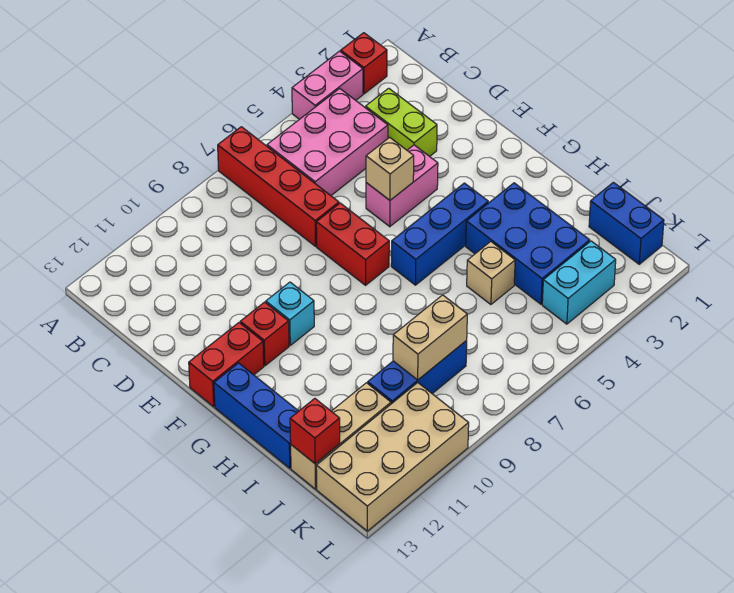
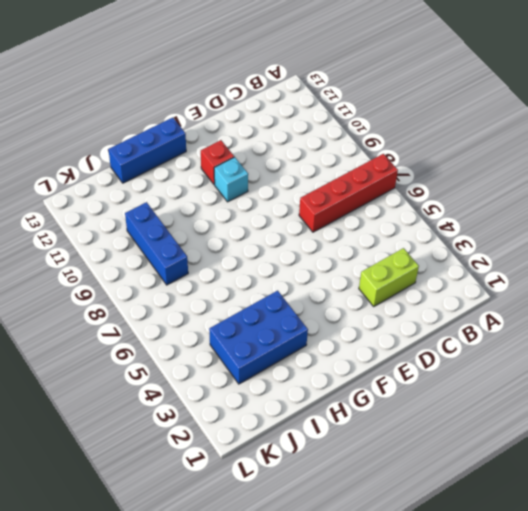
none -> red 1x1 brick [341,33,387,94]
none -> pink 1x2 brick [292,51,363,119]
none -> pink 2x3 brick [267,89,388,195]

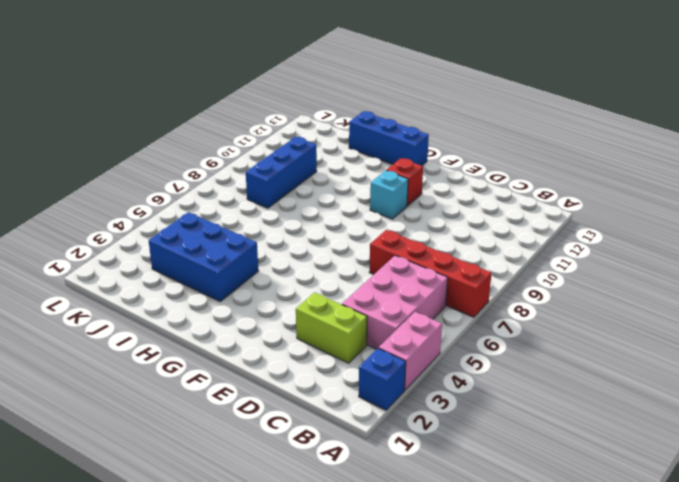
blue 1x1 brick [359,348,406,410] -> red 1x1 brick [341,33,387,94]
none -> pink 1x2 brick [366,145,438,227]
none -> red 1x2 brick [316,203,389,285]
none -> red 1x2 brick [189,323,264,407]

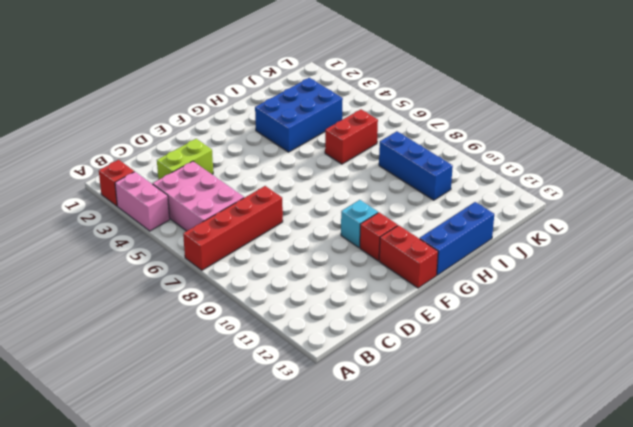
red 1x2 brick [325,109,378,164] -> red 1x2 brick moved to [316,203,389,285]
none -> pink 1x2 brick [366,145,438,227]
none -> blue 1x3 brick [391,183,488,285]
none -> tan 1x1 brick [467,242,515,305]

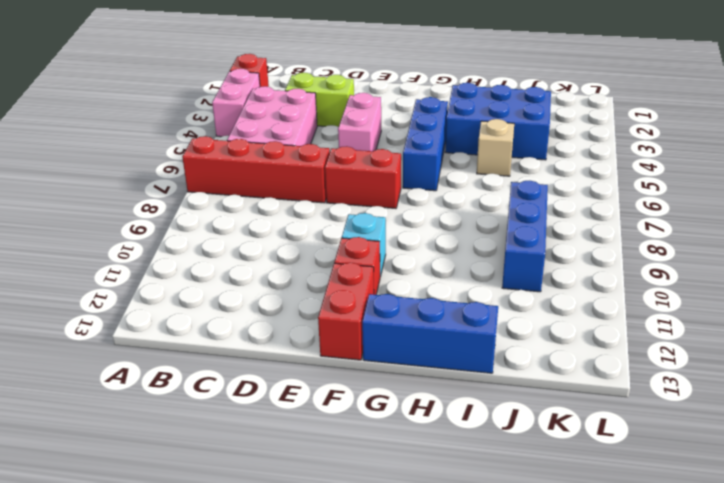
none -> blue 1x2 brick [589,182,664,264]
none -> tan 1x3 brick [291,383,391,489]
none -> cyan 1x2 brick [542,241,616,324]

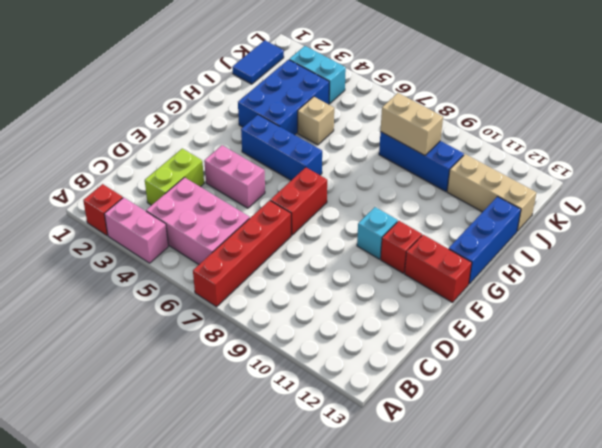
blue 1x2 tile [233,40,284,84] -> blue 1x2 brick [589,182,664,264]
none -> tan 2x4 brick [316,383,469,531]
none -> tan 1x1 brick [366,137,414,200]
none -> red 1x1 brick [290,398,340,464]

